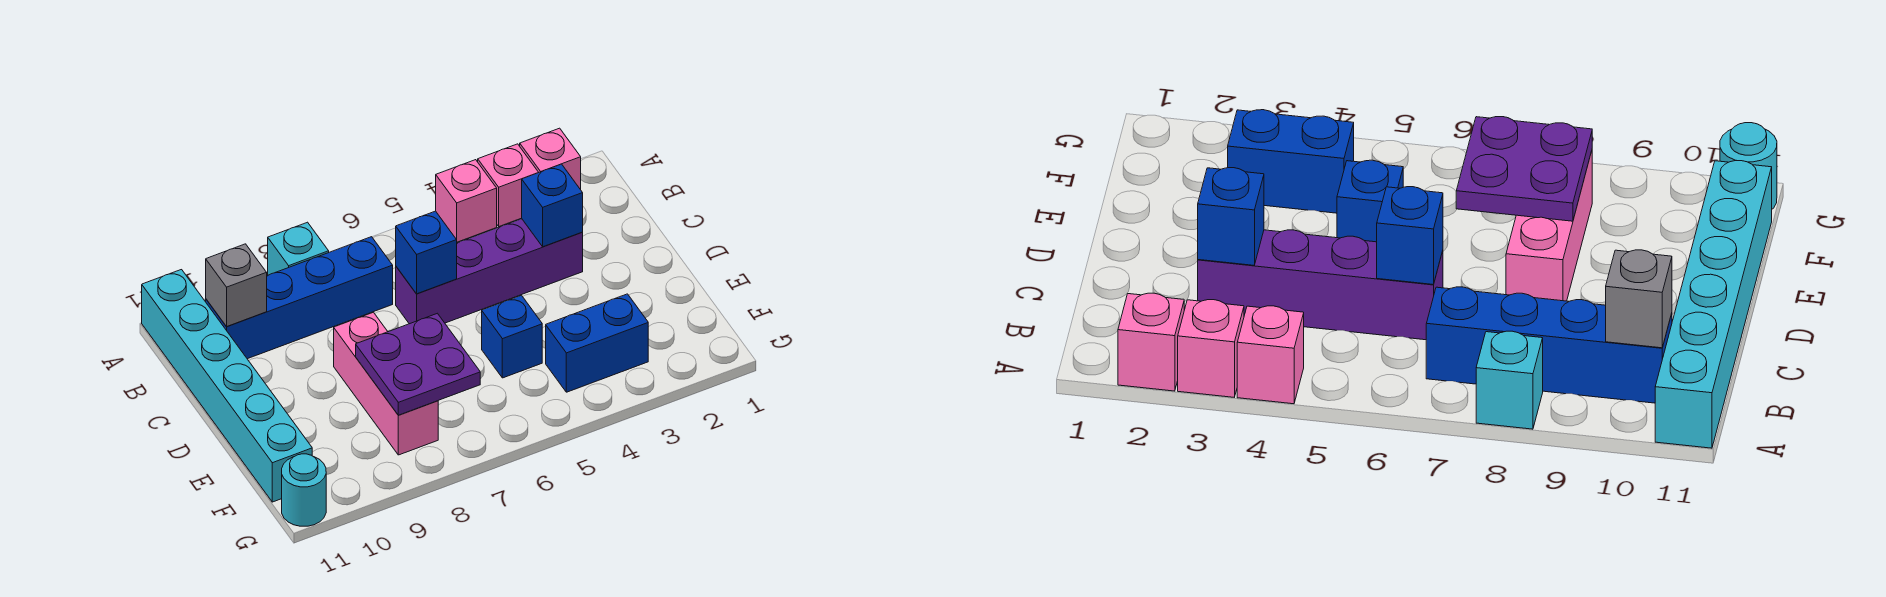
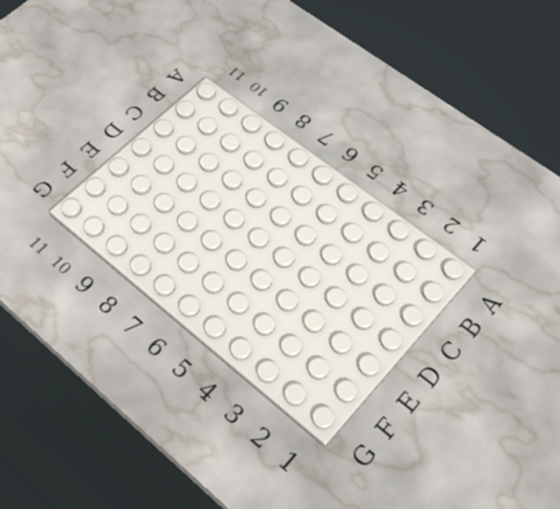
none -> pink 1x1 brick [520,128,581,190]
none -> pink 1x1 brick [478,144,538,226]
none -> pink 1x1 brick [436,160,497,242]

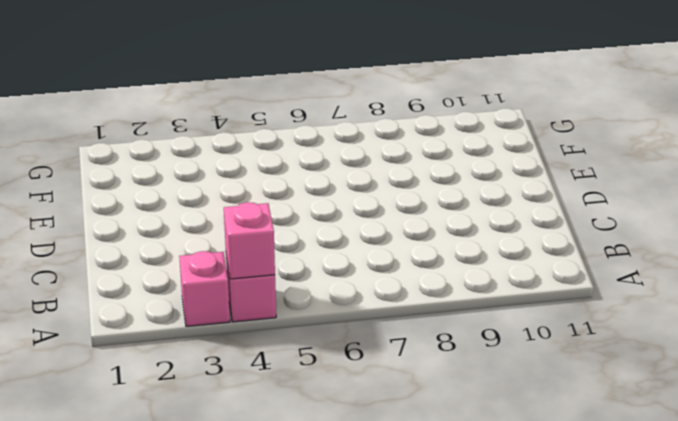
pink 1x1 brick [224,202,275,279] -> pink 1x1 brick moved to [520,128,581,190]
none -> cyan 1x1 brick [268,222,329,275]
none -> cyan 1x6 brick [142,270,312,502]
none -> blue 1x4 brick [206,237,393,359]

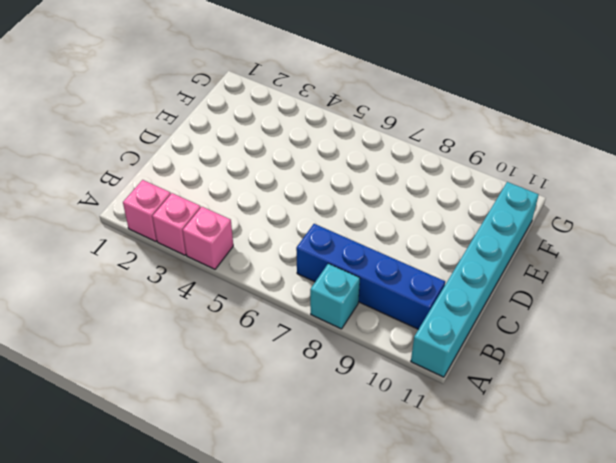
none -> purple 1x4 brick [396,219,583,324]
none -> pink 1x3 brick [334,312,438,455]
none -> blue 1x1 brick [482,295,542,378]

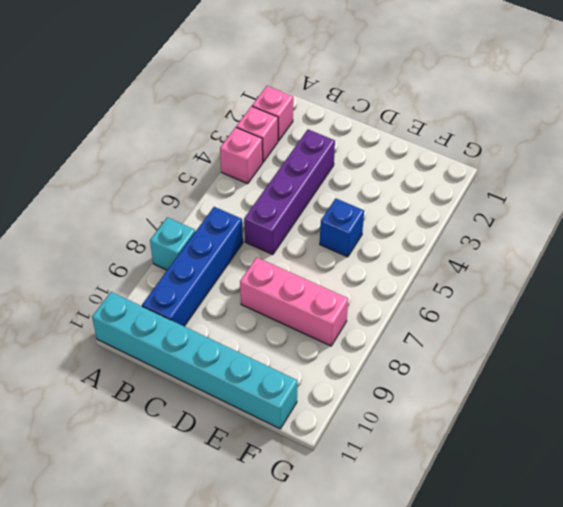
none -> blue 1x2 brick [546,294,648,392]
none -> cyan 1x1 round brick [282,454,326,526]
none -> grey 1x1 brick [206,244,267,327]

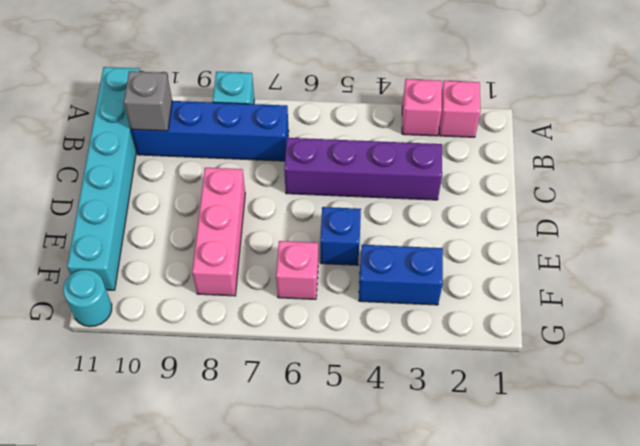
pink 1x1 brick [276,241,318,299] -> pink 1x1 brick moved to [436,160,497,242]
none -> blue 1x1 brick [522,164,583,247]
none -> blue 1x1 brick [396,211,457,294]
none -> purple 2x2 plate [356,313,480,415]

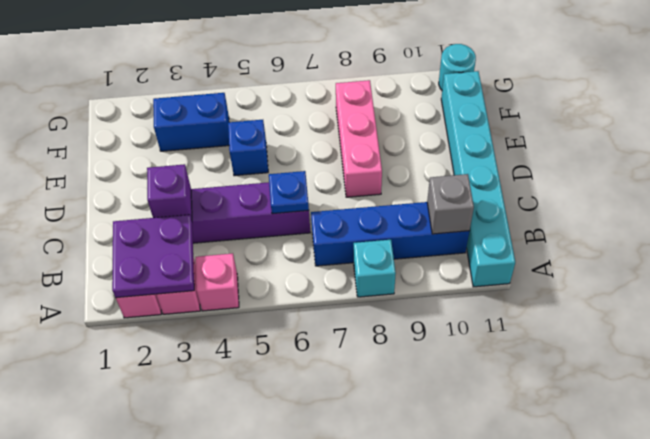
purple 2x2 plate [112,215,194,298] -> purple 2x2 plate moved to [356,313,480,415]
purple 1x1 brick [147,164,192,220] -> blue 1x1 brick [522,164,583,247]
blue 1x1 plate [269,171,309,214] -> blue 1x1 brick [396,211,457,294]

